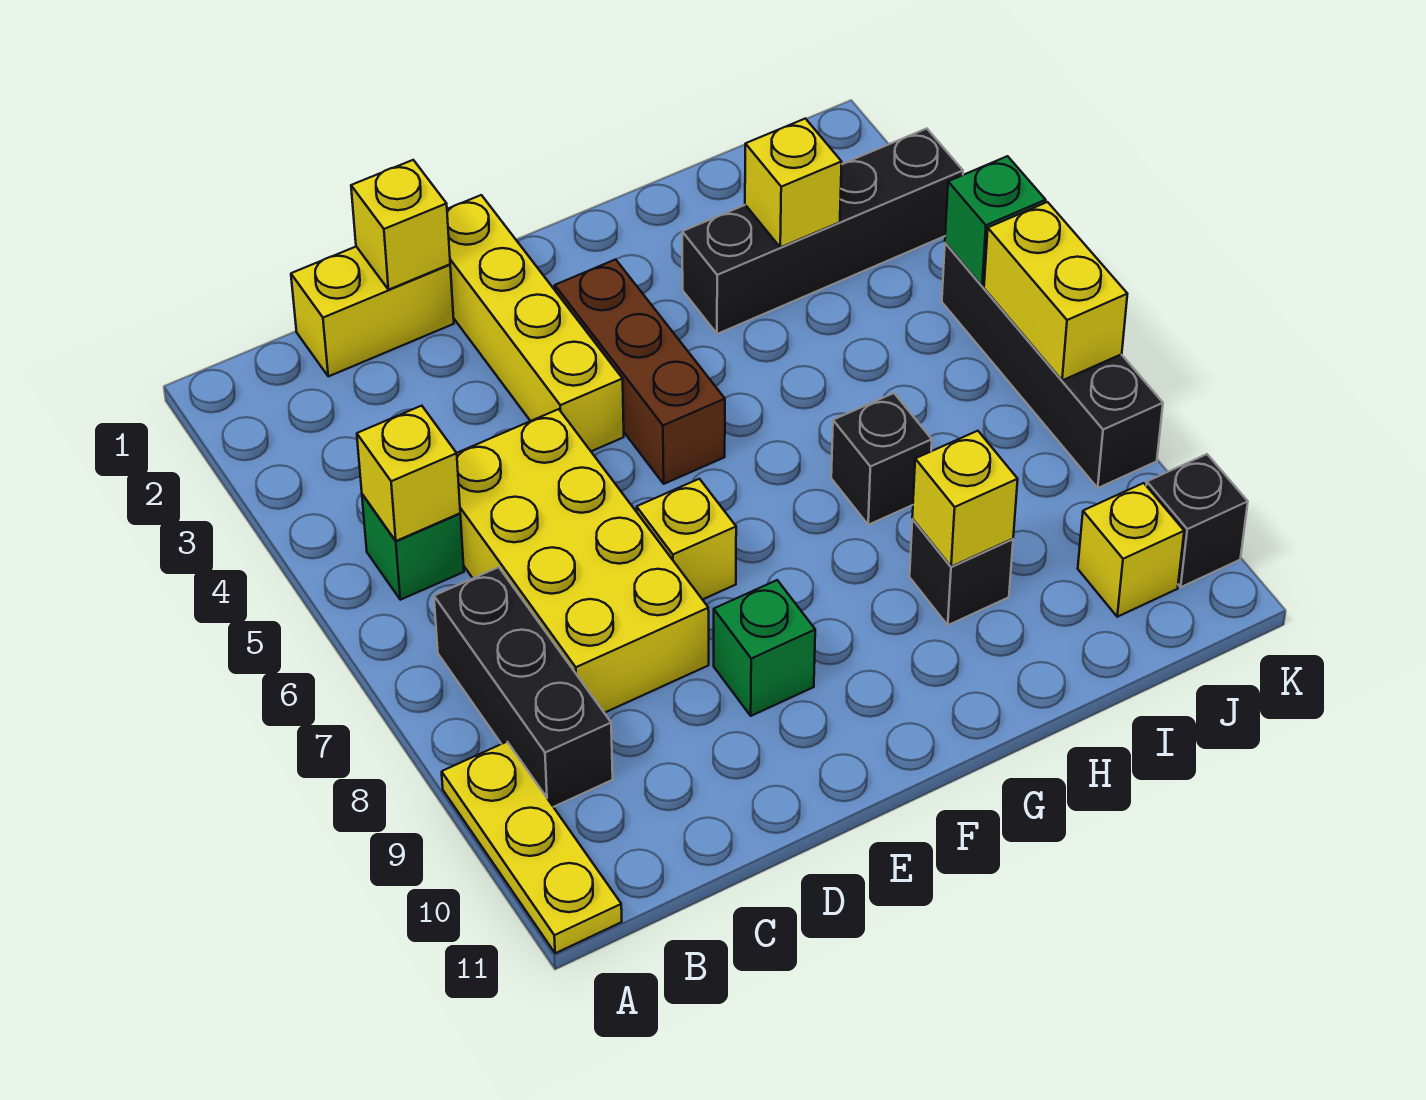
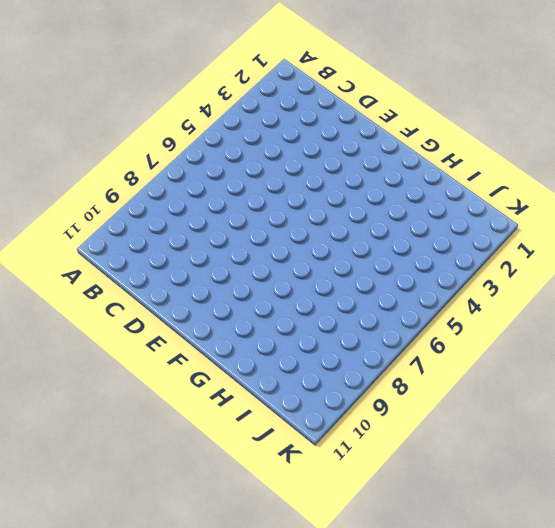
none -> yellow 1x3 plate [442,742,622,953]
none -> green 1x1 brick [362,494,464,600]
none -> black 1x3 brick [434,567,613,807]

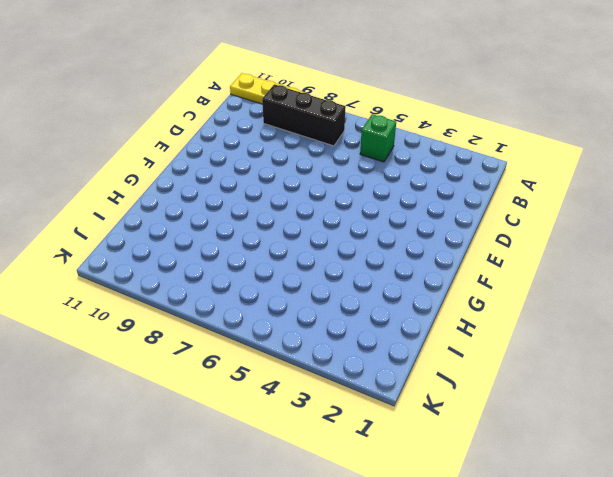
none -> yellow 1x2 brick [291,247,454,376]
none -> yellow 2x4 brick [457,409,709,713]
none -> yellow 1x4 brick [447,195,624,451]

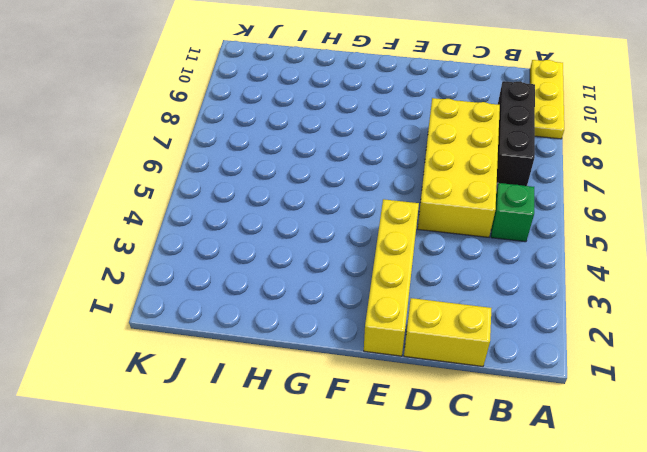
none -> yellow 1x1 brick [637,479,736,600]
none -> green 1x1 brick [714,580,815,716]
none -> brown 1x3 brick [555,259,725,484]

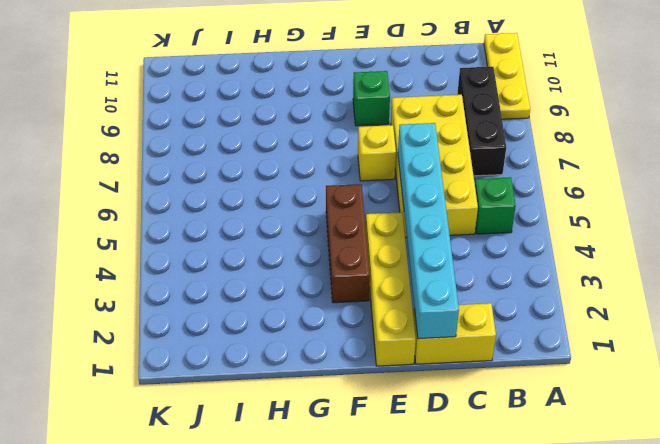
cyan 1x6 brick [398,123,459,339] -> yellow 1x1 brick [351,160,450,290]
none -> black 1x4 brick [682,129,963,334]
none -> black 1x1 brick [831,393,932,525]
none -> black 1x1 brick [910,519,1013,625]

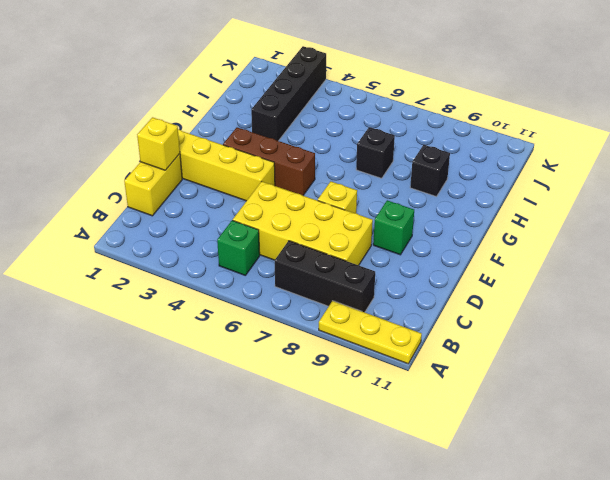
none -> yellow 1x1 brick [1078,483,1184,617]
none -> black 1x4 brick [942,243,1163,488]
none -> black 1x1 brick [1146,454,1248,587]

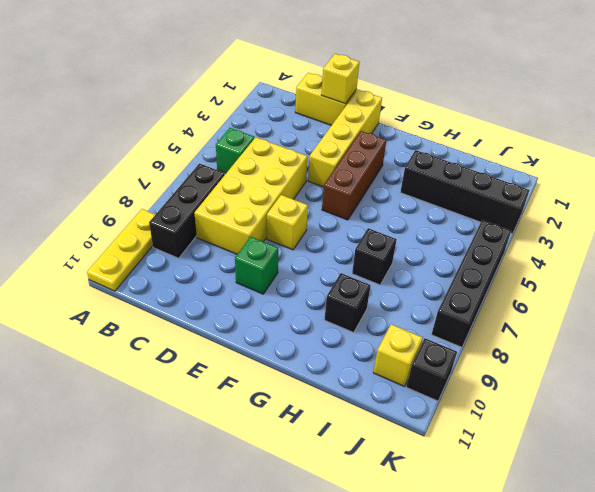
none -> yellow 1x1 brick [357,406,460,541]
none -> yellow 1x1 brick [912,431,1018,567]
none -> yellow 1x1 brick [745,119,842,247]

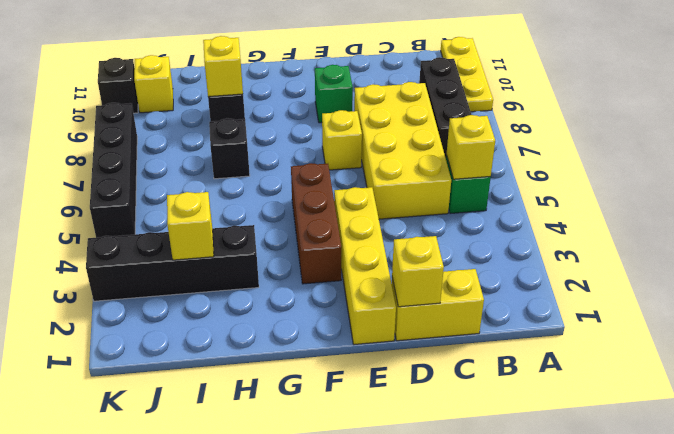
none -> green 1x1 brick [945,156,1046,286]
none -> yellow 1x2 brick [984,202,1127,380]

